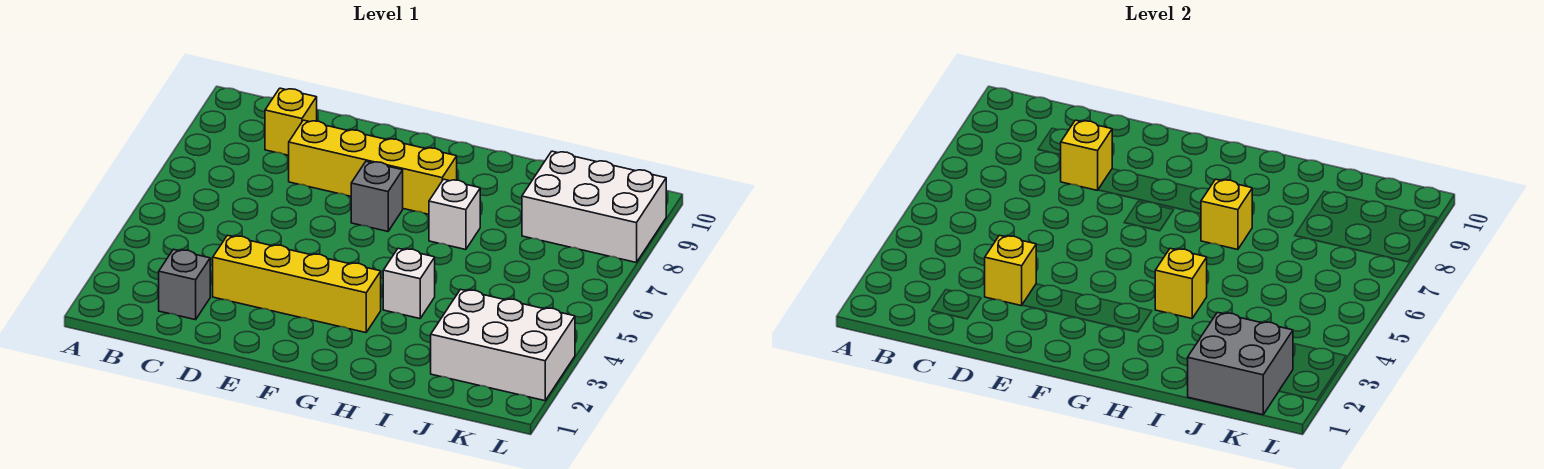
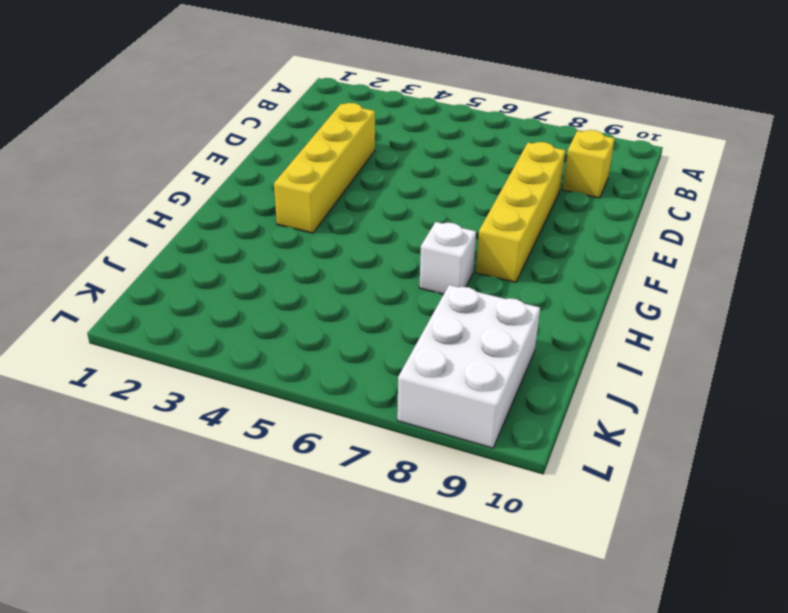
none -> grey 1x1 brick [159,249,210,320]
none -> grey 1x1 brick [351,161,403,231]
none -> white 1x1 brick [383,248,435,319]

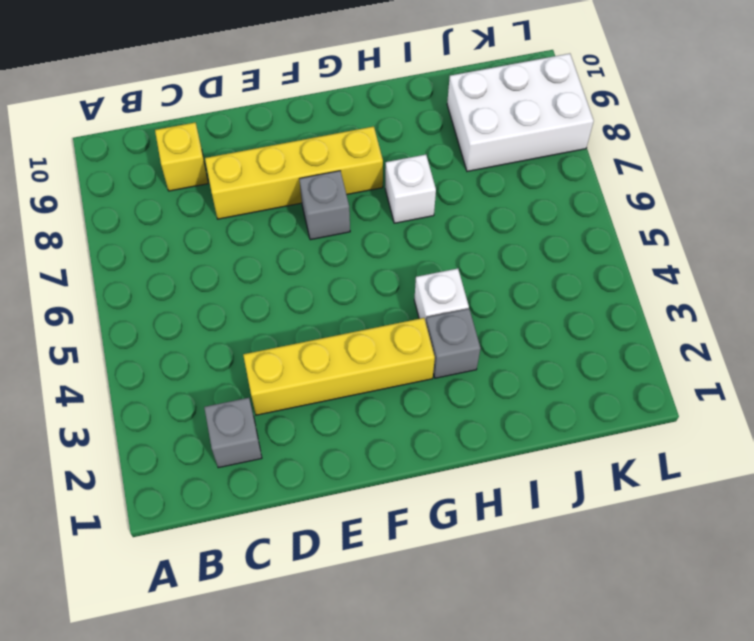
grey 1x1 brick [426,309,481,378] -> none
none -> white 2x3 brick [431,289,575,401]
none -> yellow 1x1 brick [985,235,1036,306]
none -> yellow 1x1 brick [1061,120,1112,190]

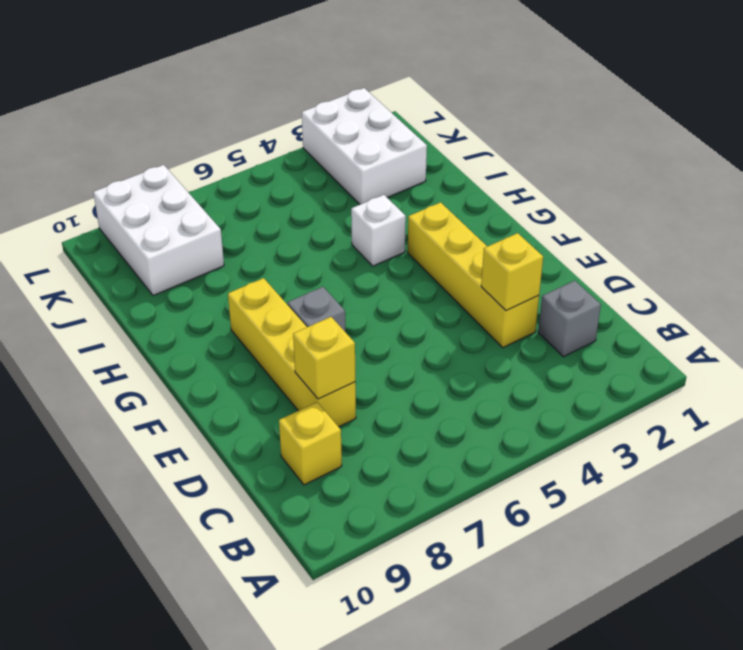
none -> white 1x1 brick [429,179,480,250]
none -> yellow 1x1 brick [1155,248,1207,319]
none -> yellow 1x1 brick [1201,179,1252,250]

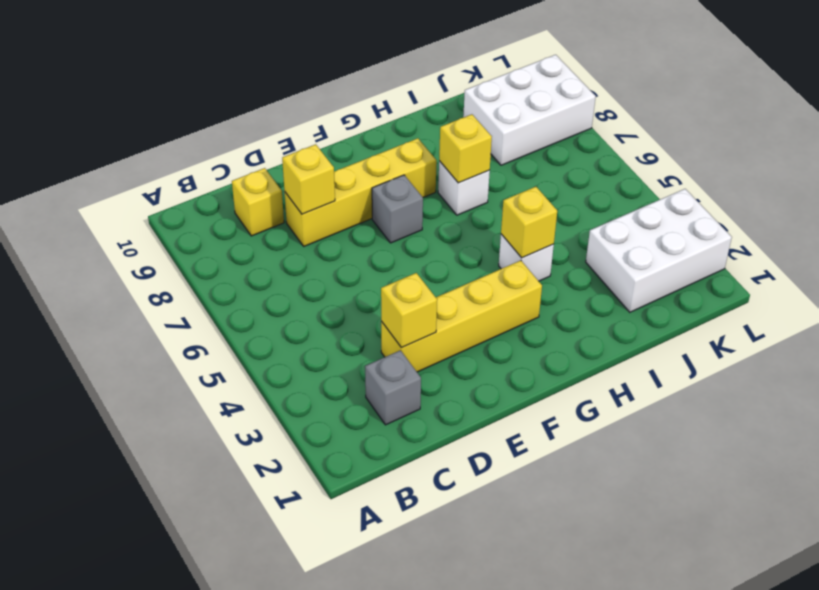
none -> grey 2x2 brick [1188,312,1293,415]

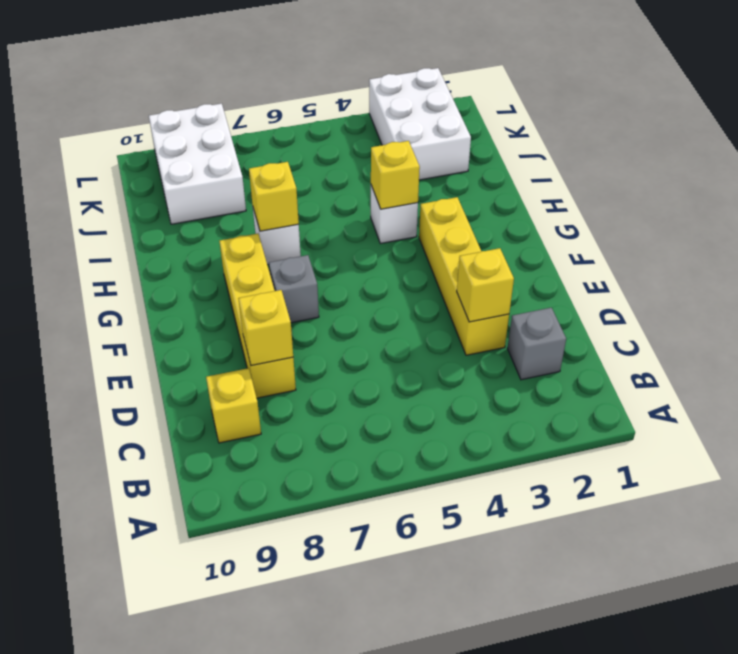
none -> grey 2x2 brick [1188,312,1293,415]

